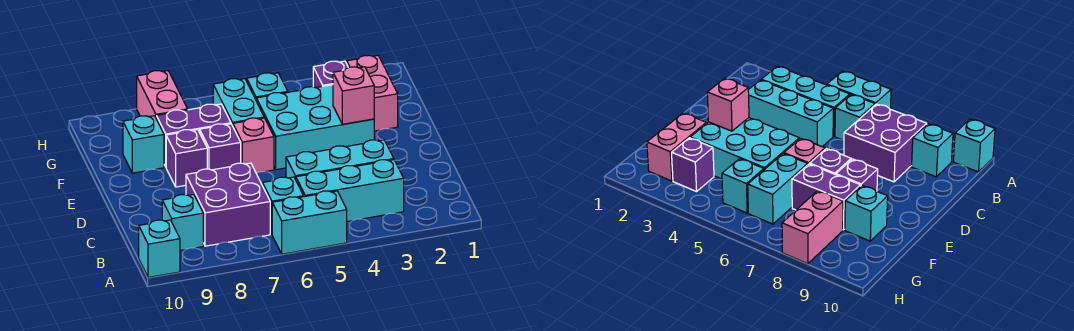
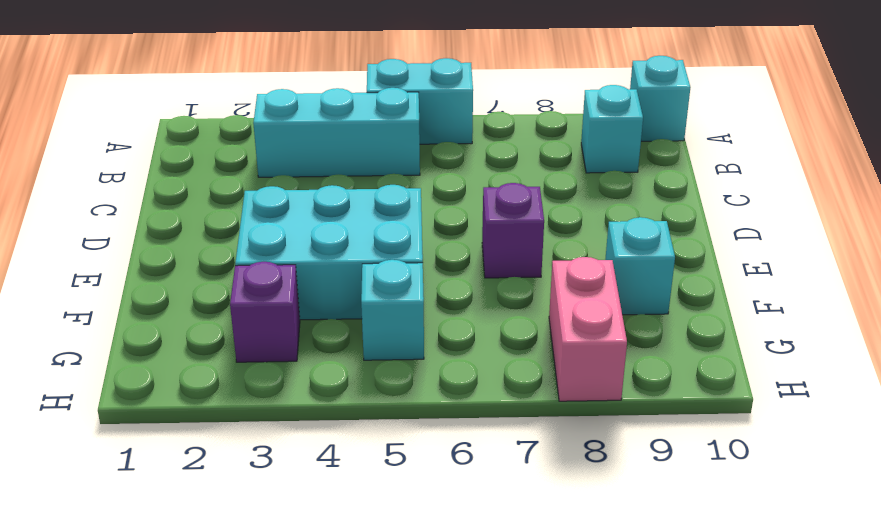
none -> cyan 1x1 brick [262,177,304,234]
none -> purple 2x2 brick [186,163,270,246]
none -> cyan 1x3 brick [286,140,394,179]

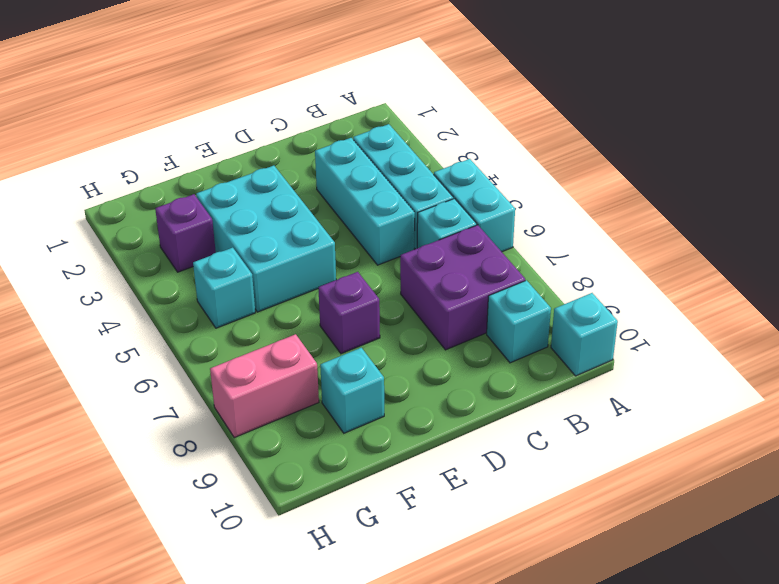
none -> pink 1x1 brick [233,118,274,173]
none -> purple 1x1 brick [166,130,207,187]
none -> pink 1x2 brick [347,55,398,131]

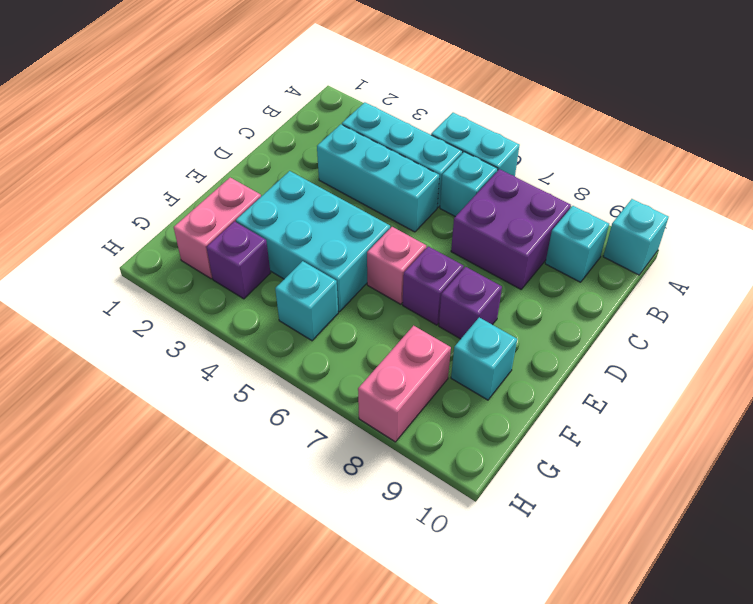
none -> cyan 1x2 brick [213,79,264,126]
none -> purple 1x2 brick [156,104,231,167]
none -> pink 1x1 brick [333,67,374,124]

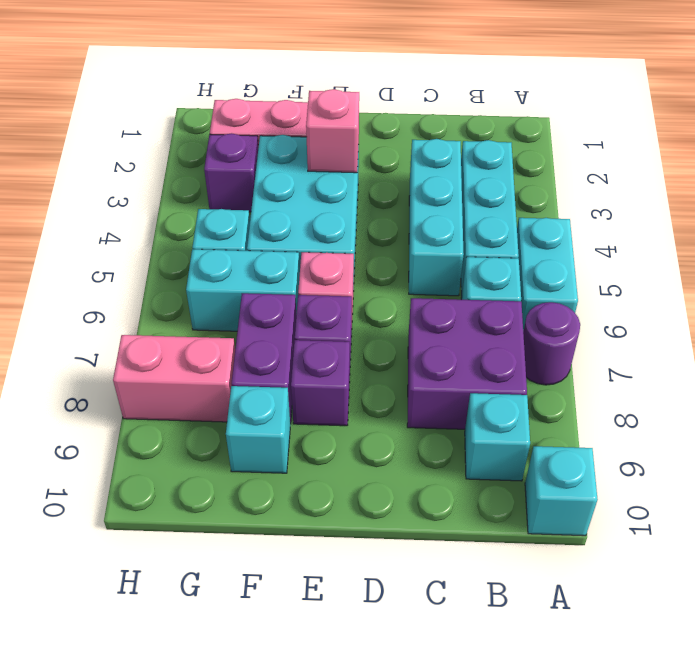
purple 1x1 round brick [523,302,580,385] -> none

